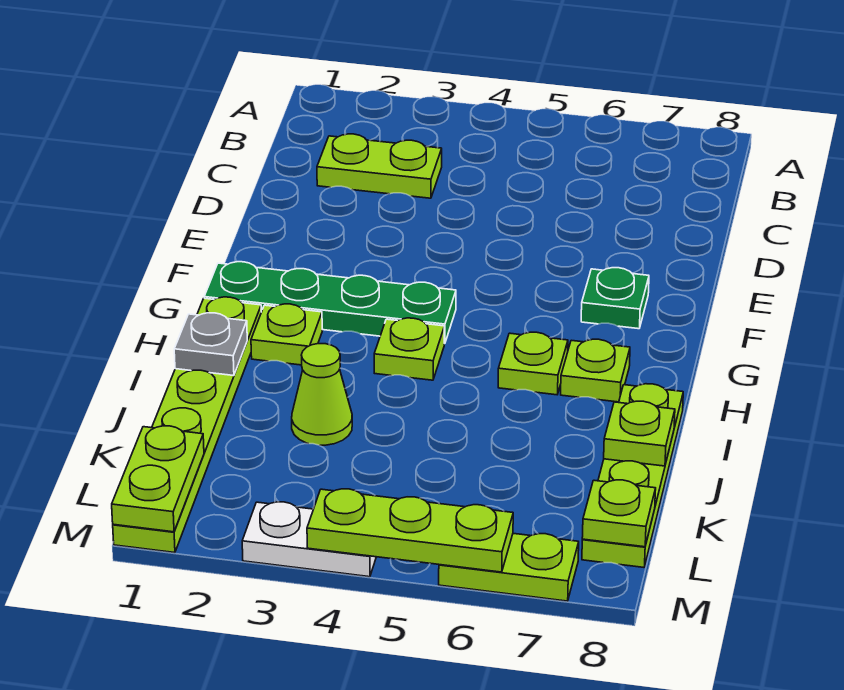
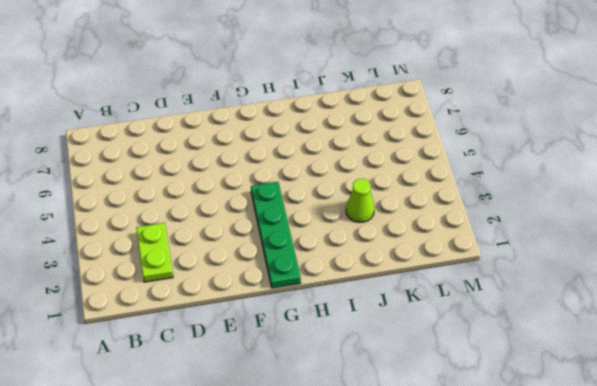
none -> green 1x1 plate [581,268,649,329]
none -> lime 1x6 plate [113,297,261,553]
none -> lime 1x1 plate [251,304,322,365]

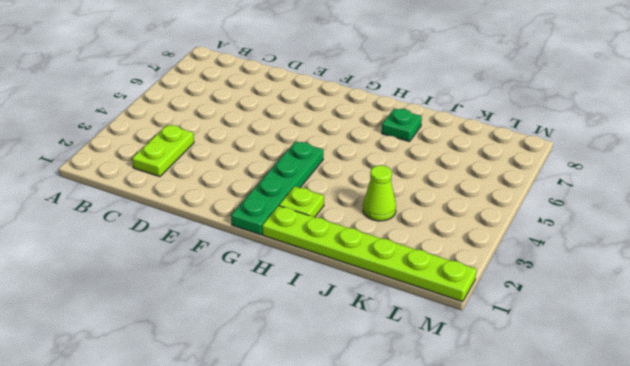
green 1x1 plate [382,108,422,142] -> green 1x1 plate moved to [581,268,649,329]
none -> lime 1x1 plate [374,318,444,380]
none -> lime 1x1 plate [498,332,568,395]
none -> lime 1x1 plate [561,339,630,402]

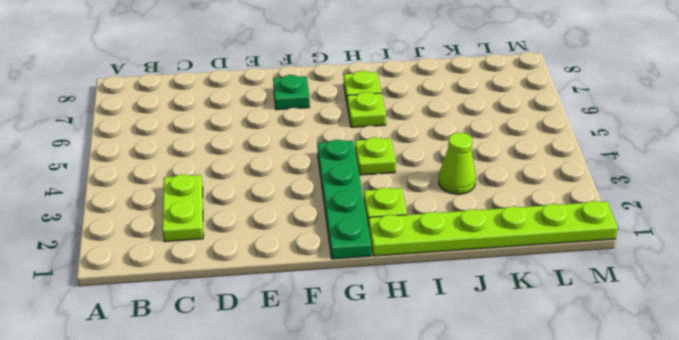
none -> lime 1x4 plate [582,384,683,567]
none -> white 1x2 plate [242,502,376,577]
none -> lime 1x2 plate [439,533,579,601]

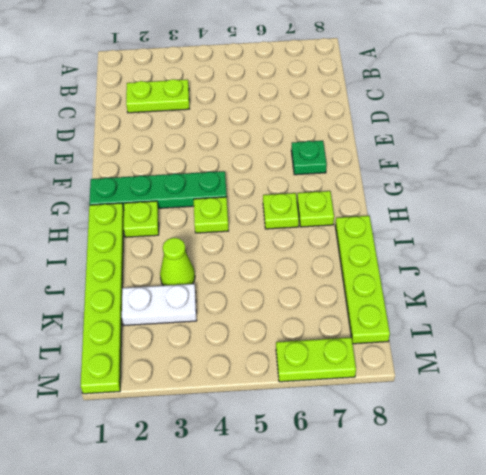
white 1x2 plate [122,284,197,325] -> white 1x2 plate moved to [242,502,376,577]
none -> grey 1x1 plate [174,313,247,376]
none -> lime 1x1 plate [604,401,675,466]
none -> lime 1x2 plate [112,426,204,532]

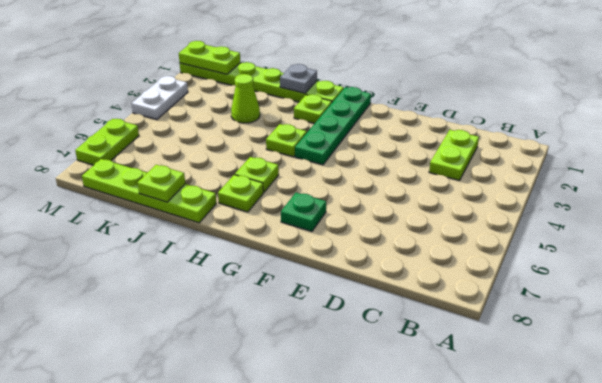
none -> lime 1x1 plate [582,480,656,547]
none -> lime 1x3 plate [307,489,513,572]

